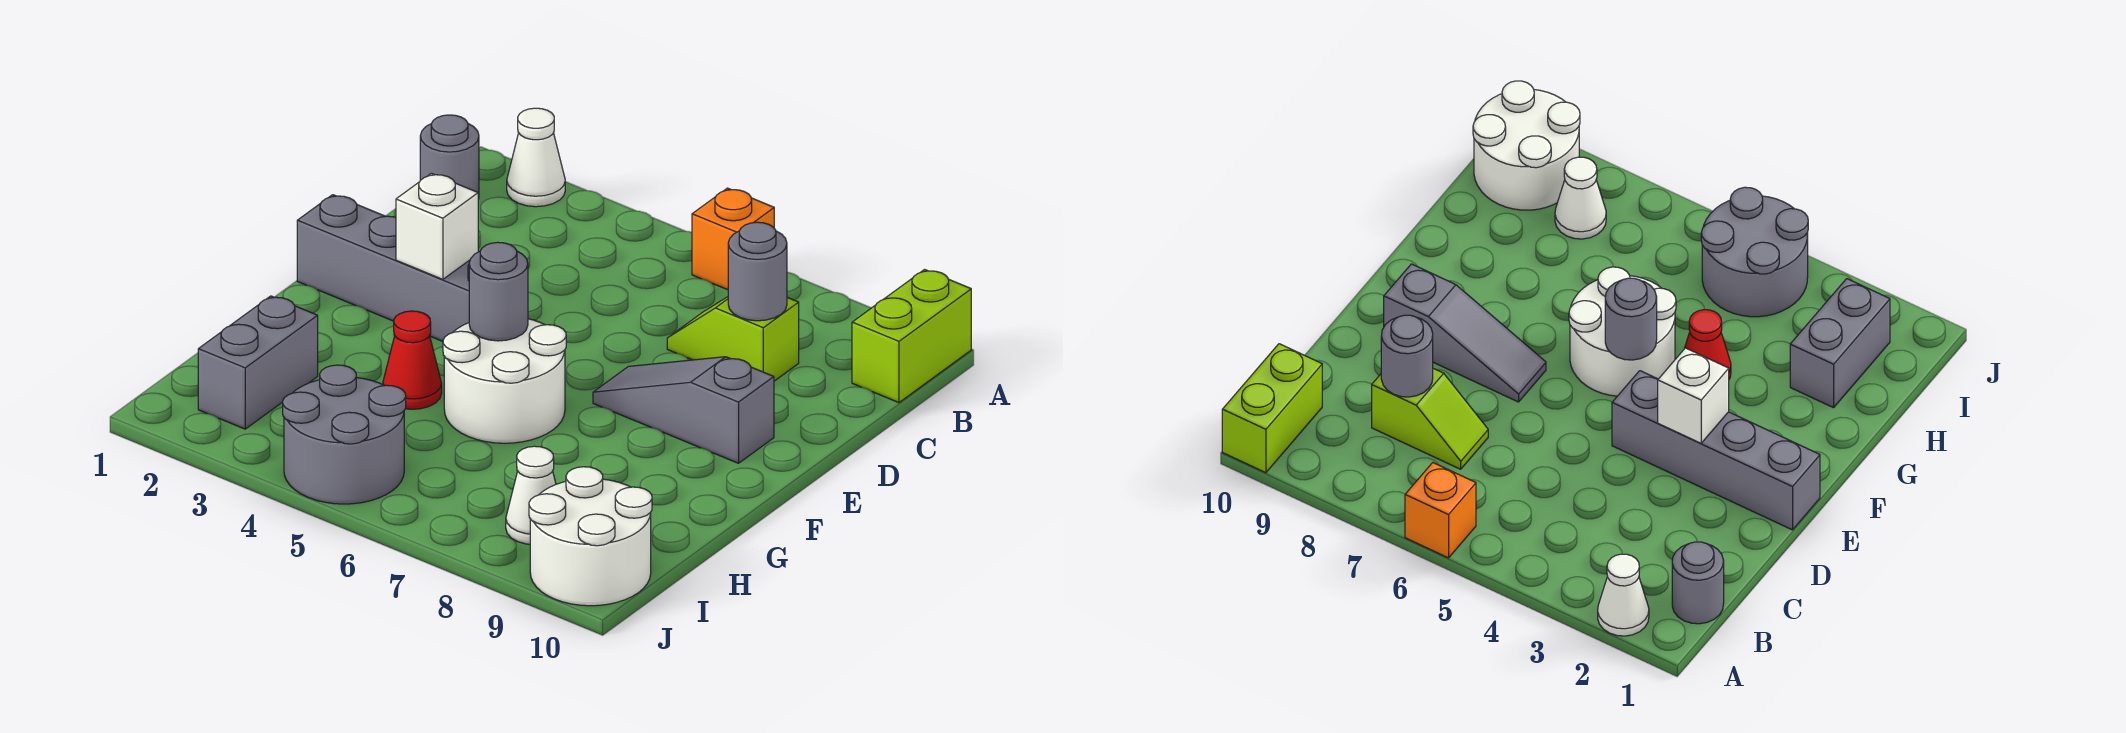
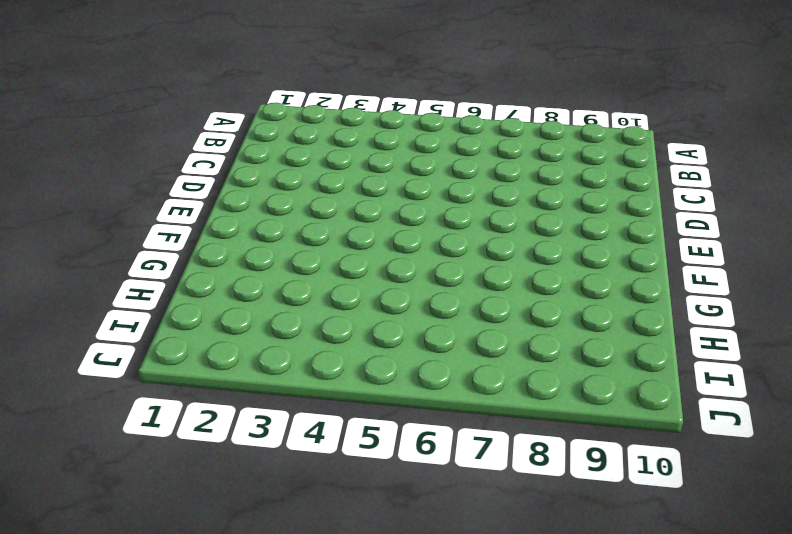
none -> white 1x1 cone [507,108,565,207]
none -> orange 1x1 brick [692,188,774,290]
none -> lime 1x2 brick [852,270,971,403]

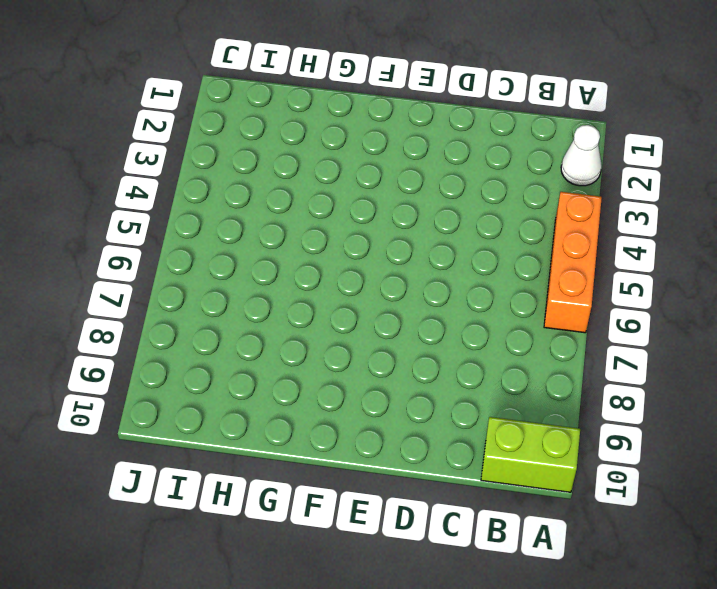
orange 1x3 brick [544,192,602,333] -> orange 1x1 brick [692,188,774,290]
none -> grey 1x1 round brick [420,115,479,199]
none -> lime 1x2 slope [667,297,799,381]
none -> grey 1x4 brick [297,195,470,341]

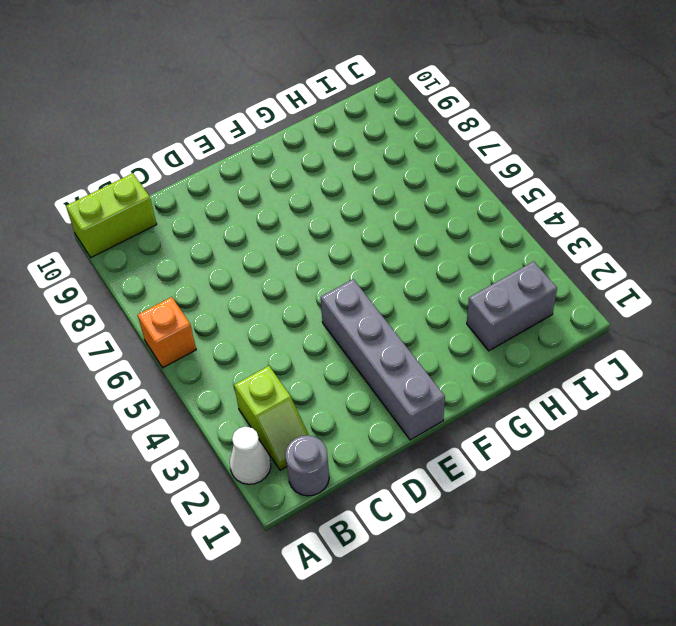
lime 1x2 slope [234,366,309,470] -> lime 1x2 slope moved to [667,297,799,381]
none -> grey 1x3 slope [593,357,774,463]
none -> white 2x2 round brick [443,319,566,443]
none -> red 1x1 cone [383,311,442,409]

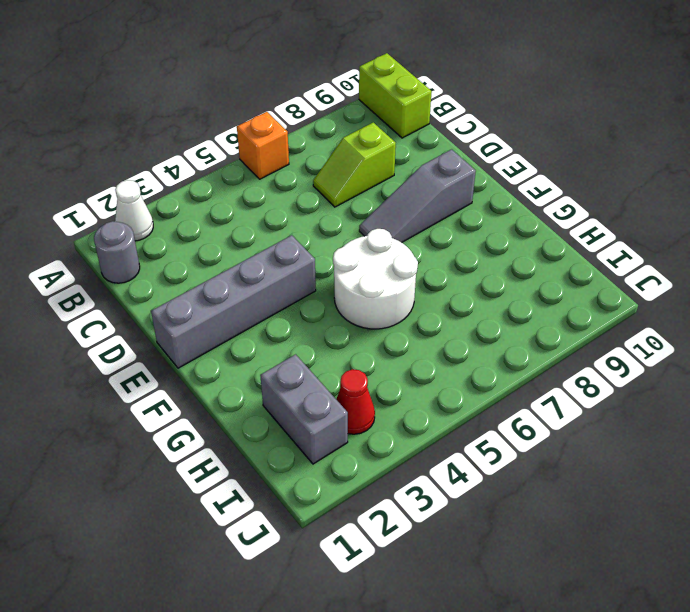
red 1x1 cone [336,369,375,434] -> red 1x1 cone moved to [383,311,442,409]
none -> grey 2x2 round brick [283,365,406,504]
none -> white 1x1 cone [506,446,556,544]
none -> white 2x2 round brick [529,467,652,606]

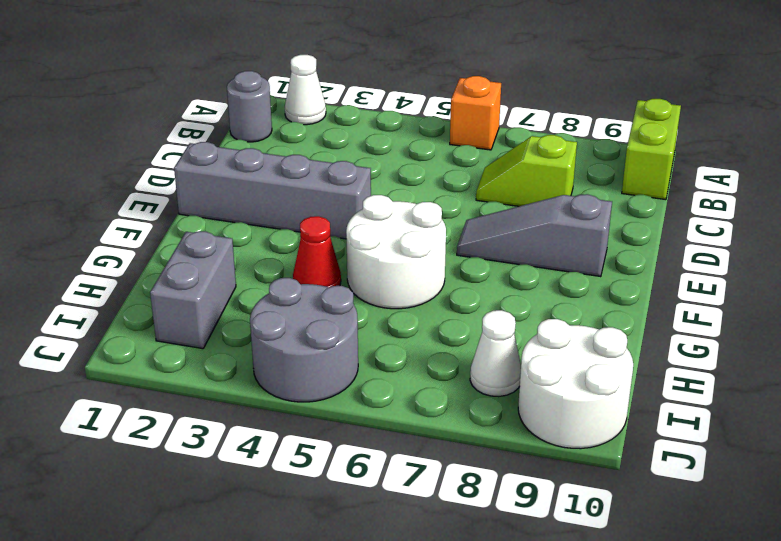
none -> grey 1x1 round brick [728,222,787,321]
none -> white 1x1 brick [396,173,478,279]
none -> grey 1x1 round brick [469,242,528,341]

